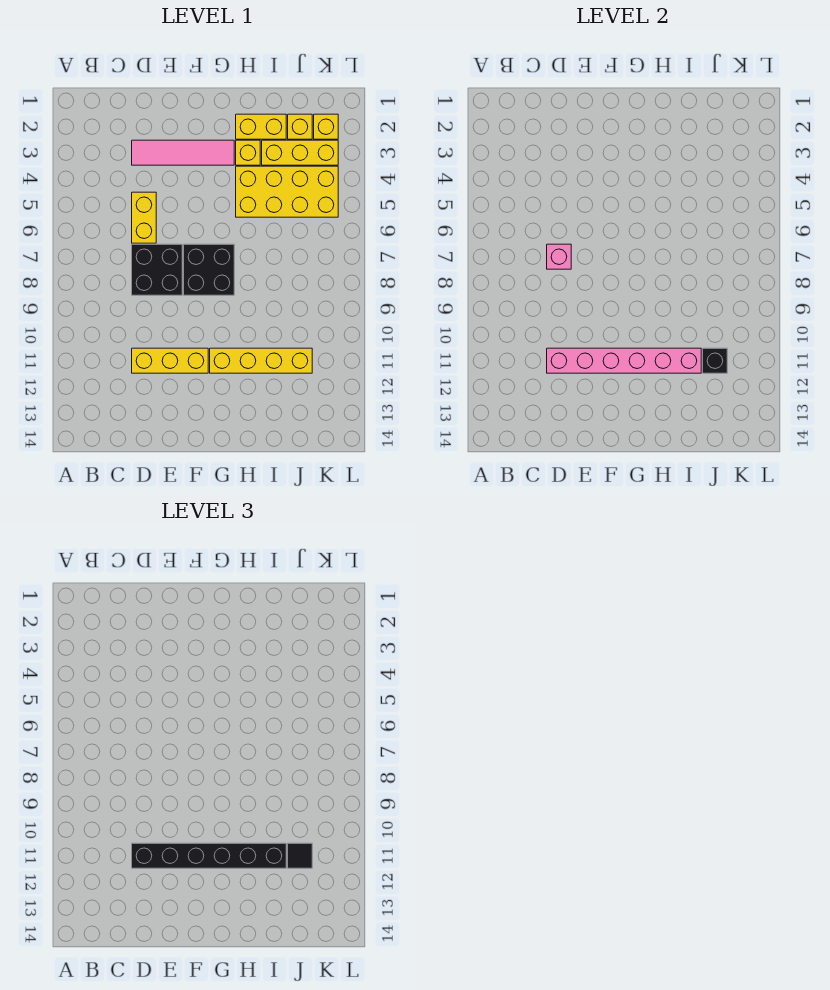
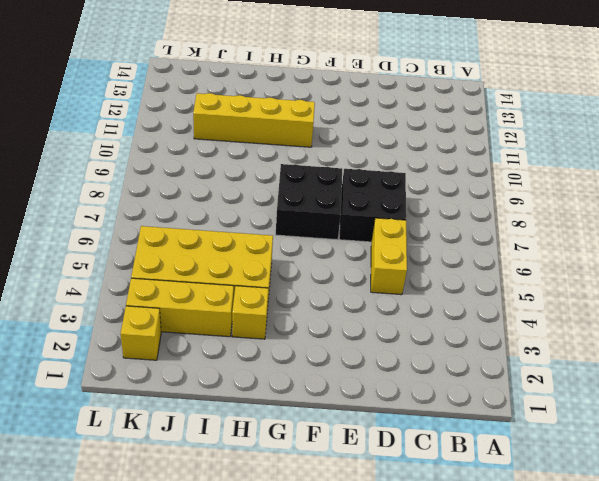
none -> pink 1x4 tile [132,140,234,165]
none -> yellow 1x3 brick [132,348,208,373]
none -> yellow 1x2 brick [236,114,286,139]

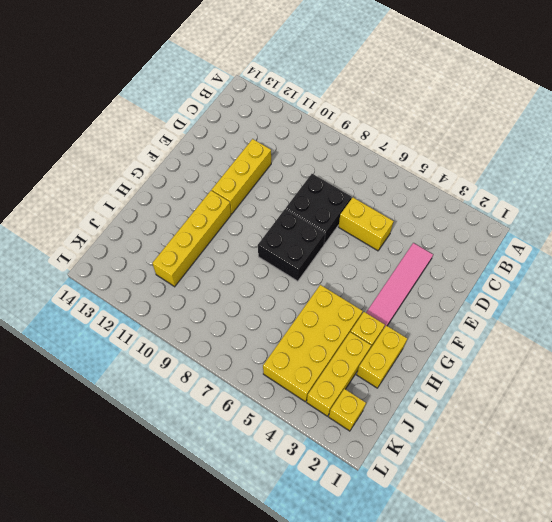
none -> yellow 1x1 brick [288,114,312,139]
none -> pink 1x1 brick [547,244,571,269]
none -> pink 1x6 brick [547,348,701,373]

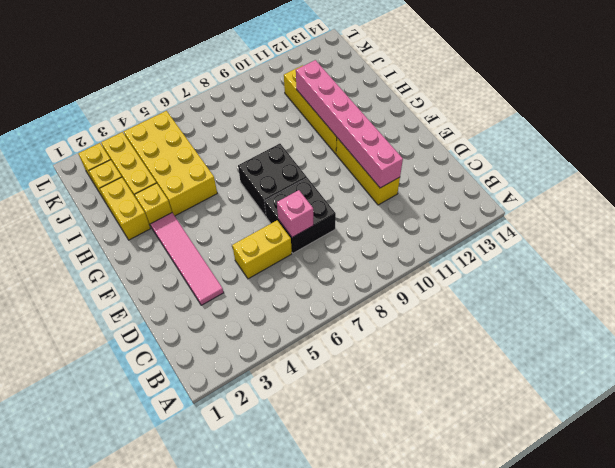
none -> black 1x1 brick [703,348,727,373]
none -> black 1x6 brick [132,843,286,868]
none -> black 1x1 tile [288,843,312,868]

